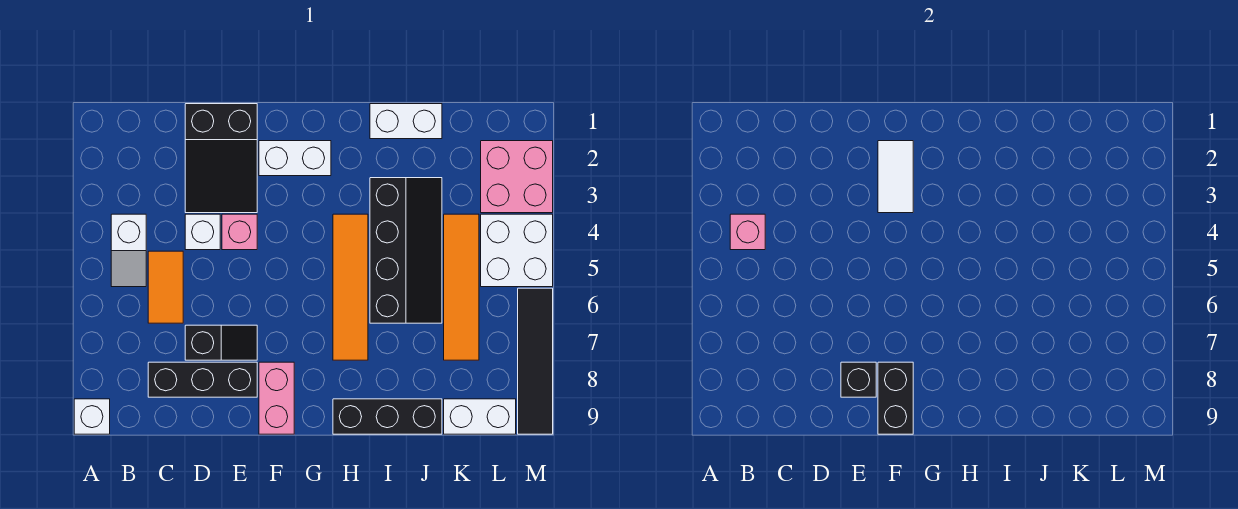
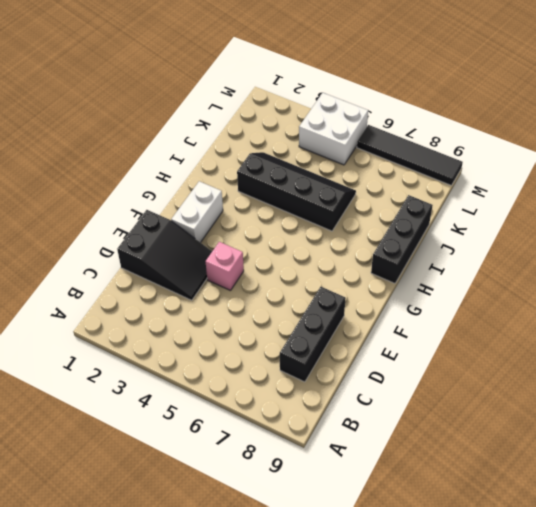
none -> white 1x1 brick [74,399,110,434]
none -> white 1x2 slope [111,214,146,287]
none -> orange 1x2 tile [148,251,183,323]

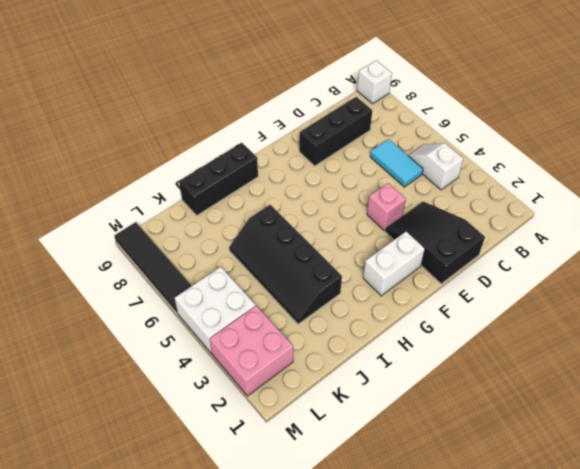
cyan 1x2 tile [370,139,423,187] -> orange 1x2 tile [148,251,183,323]
none -> white 1x1 brick [185,214,220,250]
none -> black 1x2 slope [185,325,257,360]
none -> pink 1x2 brick [259,362,294,434]

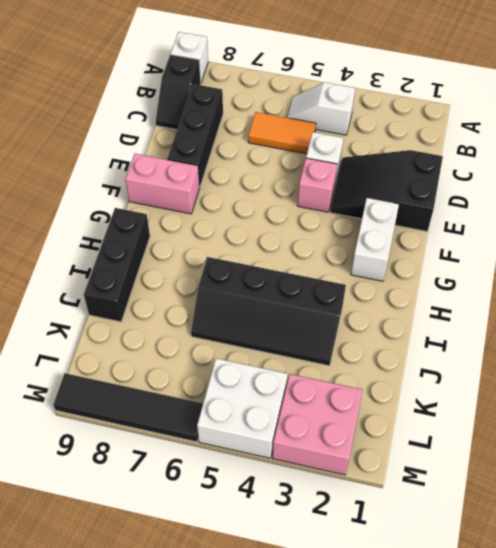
black 1x2 slope [156,55,201,129] -> black 1x2 slope moved to [185,325,257,360]
none -> orange 1x4 tile [333,214,368,360]
none -> white 1x2 brick [370,104,442,139]
none -> orange 1x4 tile [444,214,479,360]

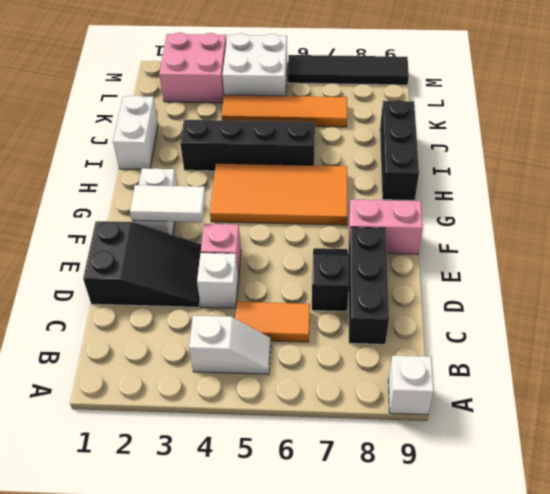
orange 2x4 tile [210,163,347,225] -> orange 1x4 tile [333,214,368,360]
none -> white 1x2 brick [444,399,516,434]
none -> pink 1x1 brick [730,214,765,250]
none -> black 1x1 brick [841,362,876,397]

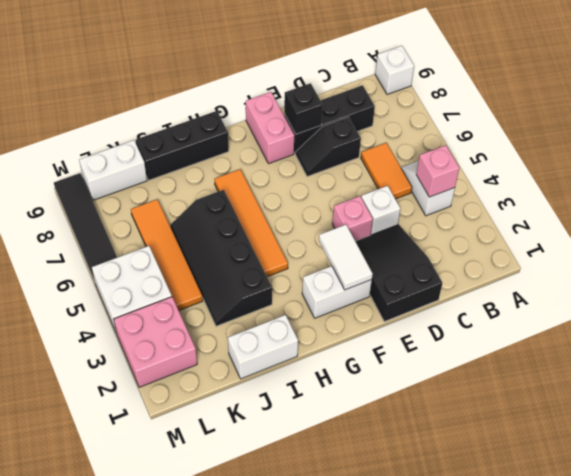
none -> black 1x2 brick [878,362,913,434]

